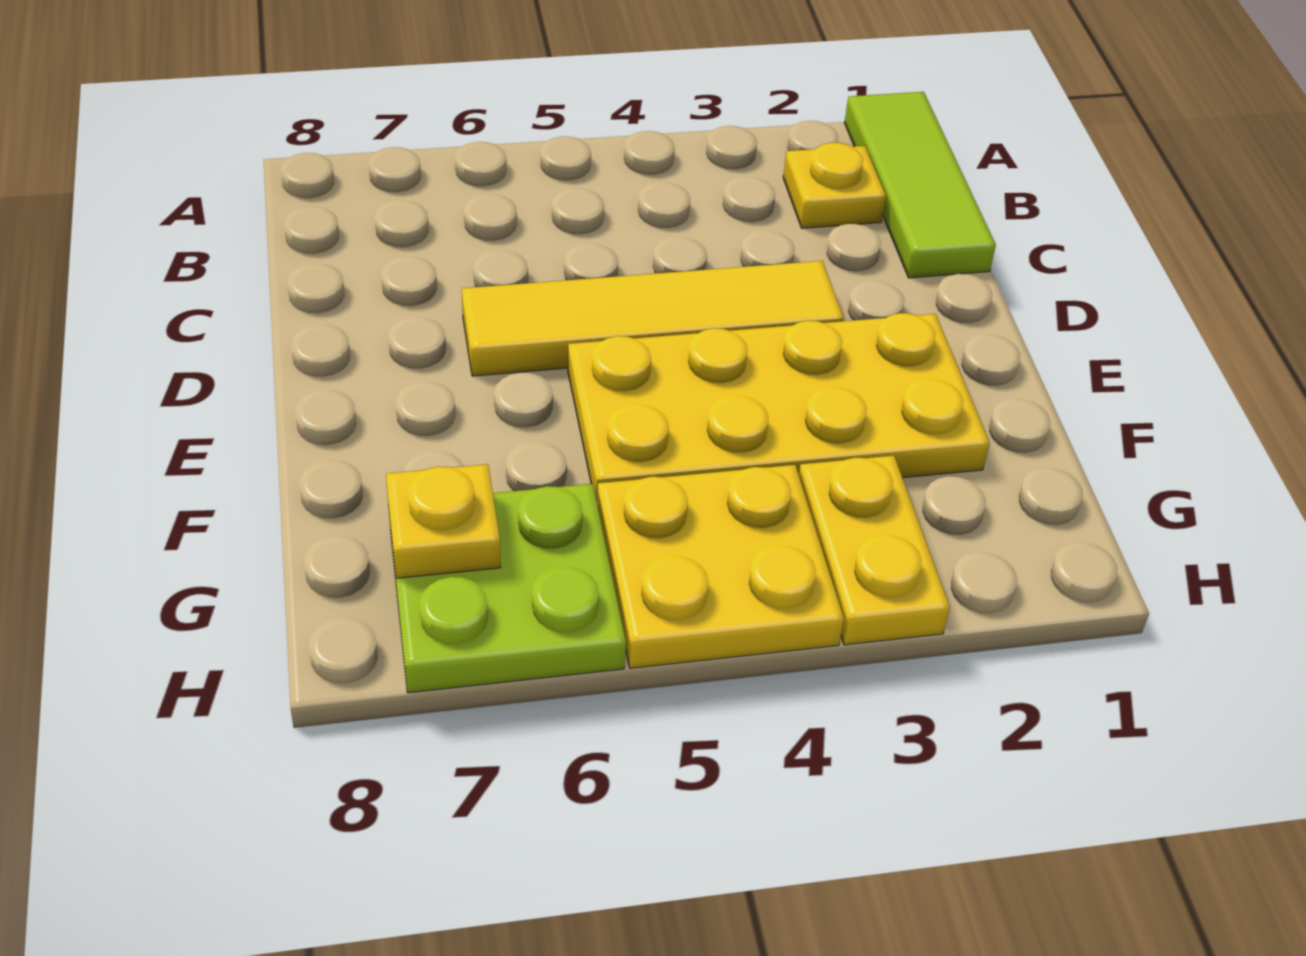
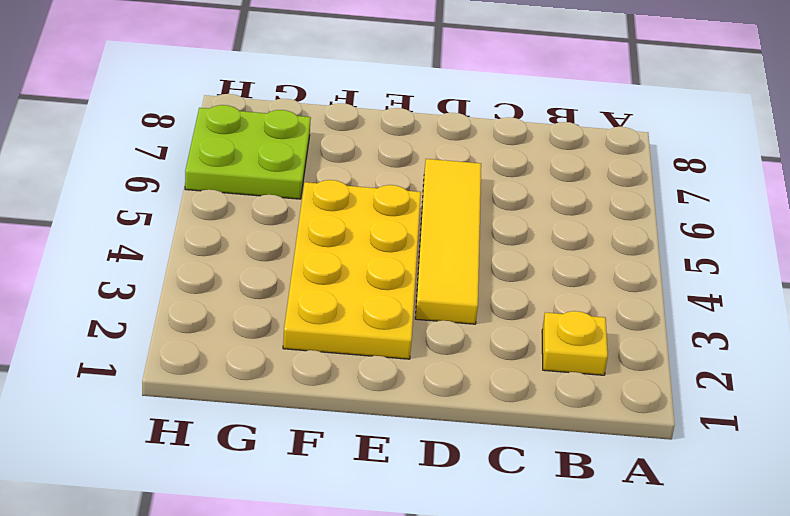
none -> lime 1x3 tile [845,92,996,278]
none -> yellow 1x2 plate [799,456,950,645]

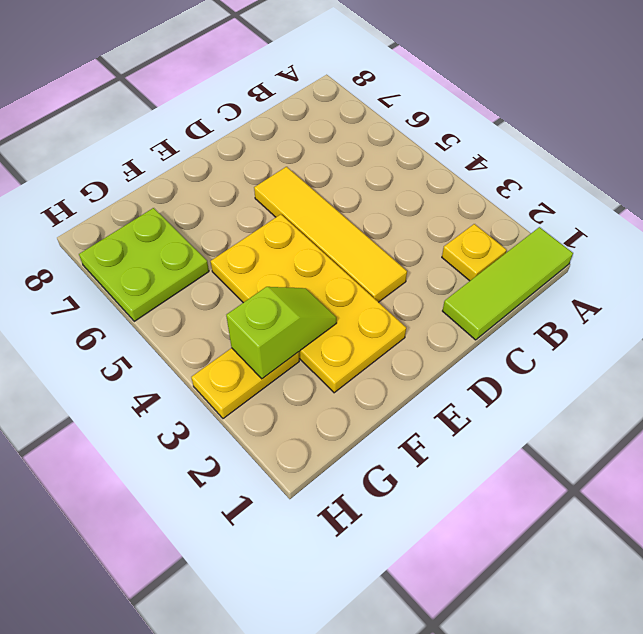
lime 1x2 slope [226,287,337,379] -> none
none -> yellow 2x2 plate [597,465,844,668]
none -> yellow 1x1 plate [386,464,501,578]

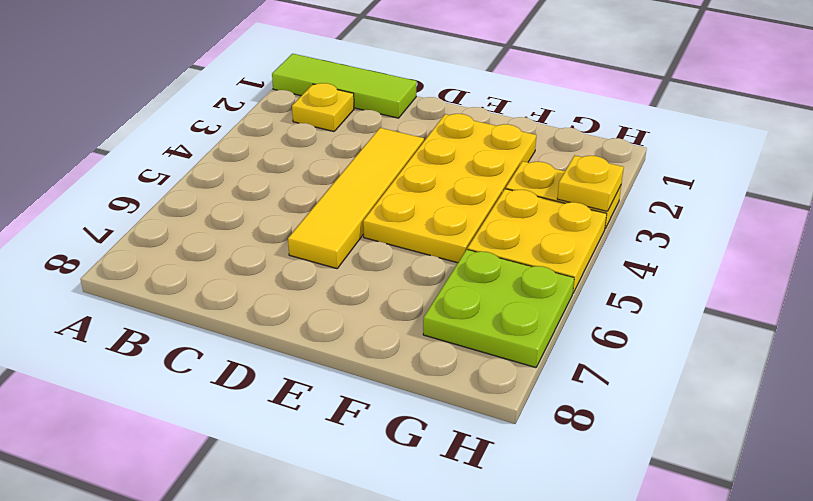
yellow 1x1 plate [557,155,624,211] -> yellow 1x1 plate moved to [386,464,501,578]

